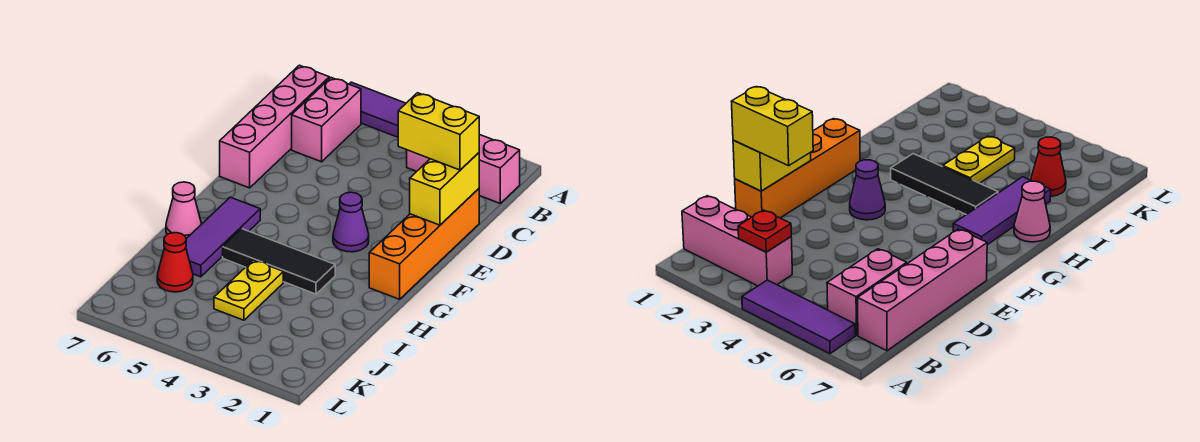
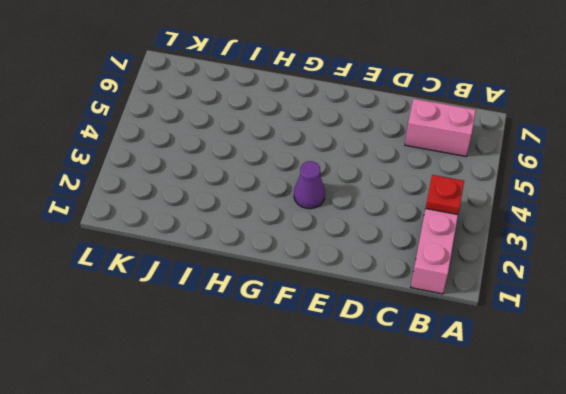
none -> purple 1x3 tile [349,82,406,137]
none -> pink 1x4 brick [220,65,329,188]
none -> orange 1x4 brick [369,189,479,299]

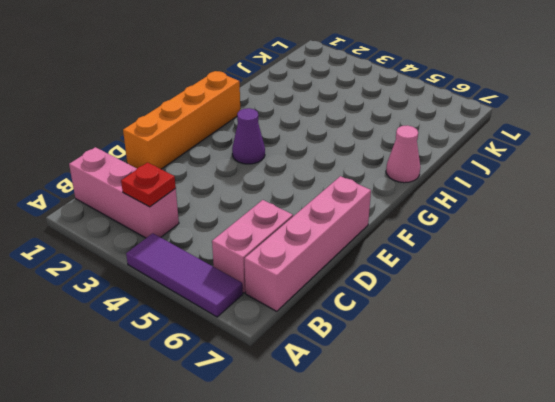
none -> purple 1x3 tile [186,197,260,277]
none -> black 1x3 tile [223,229,335,294]
none -> yellow 1x2 plate [214,260,283,320]

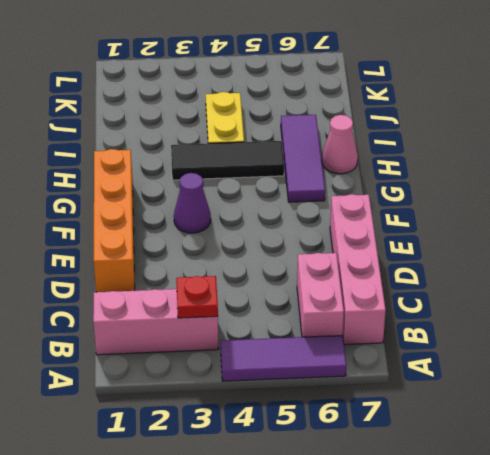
none -> red 1x1 cone [157,233,193,292]
none -> yellow 1x2 brick [410,153,479,225]
none -> yellow 1x2 brick [398,93,479,170]

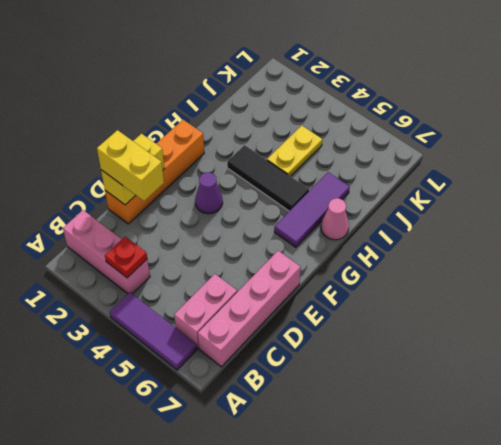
none -> red 1x1 cone [157,233,193,292]

